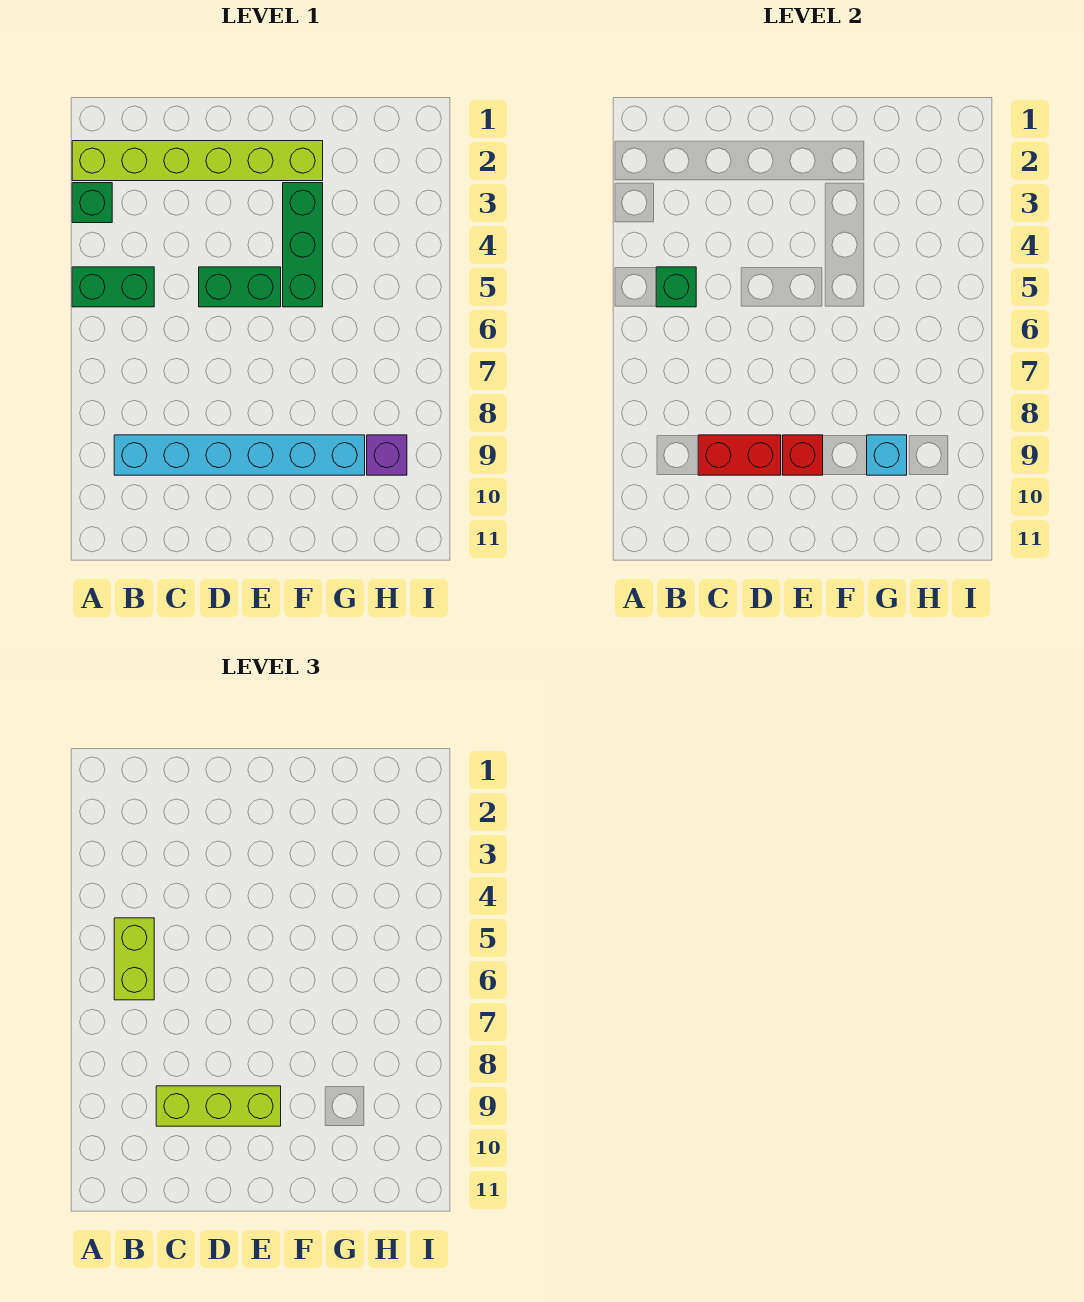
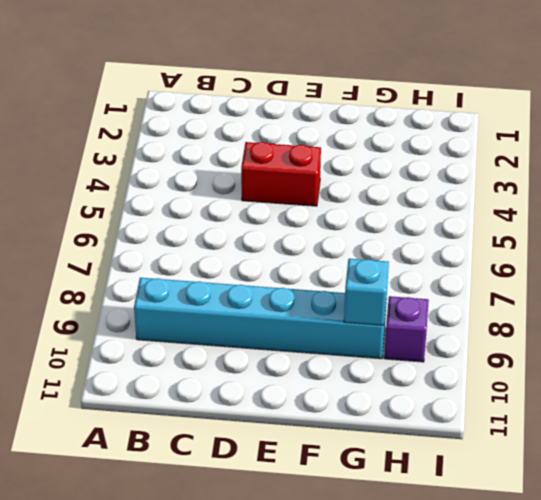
red 1x2 brick [241,142,321,206] -> red 1x2 brick moved to [698,435,781,475]
none -> lime 1x6 brick [72,141,323,181]
none -> green 1x1 brick [72,183,112,223]
none -> green 1x2 brick [72,267,154,307]

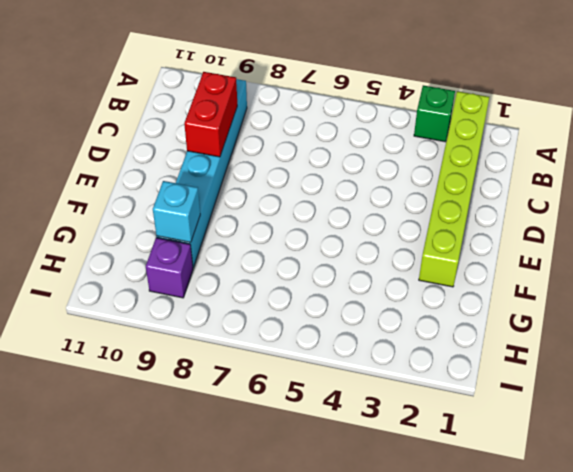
none -> green 1x2 brick [72,267,154,307]
none -> green 1x2 brick [199,267,281,307]
none -> green 1x3 brick [283,183,323,307]

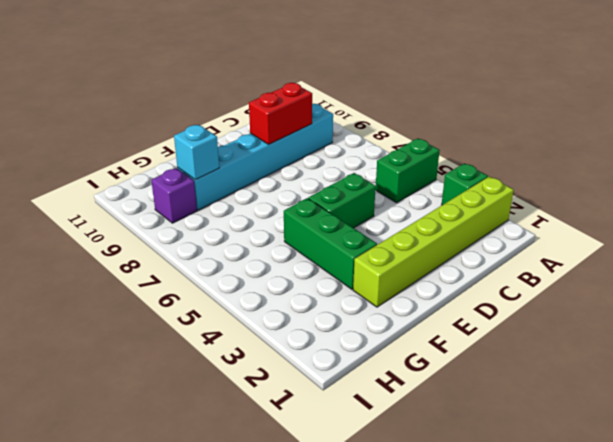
none -> green 1x1 brick [656,267,696,307]
none -> red 1x1 brick [783,435,823,475]
none -> lime 1x2 brick [114,918,154,1000]

